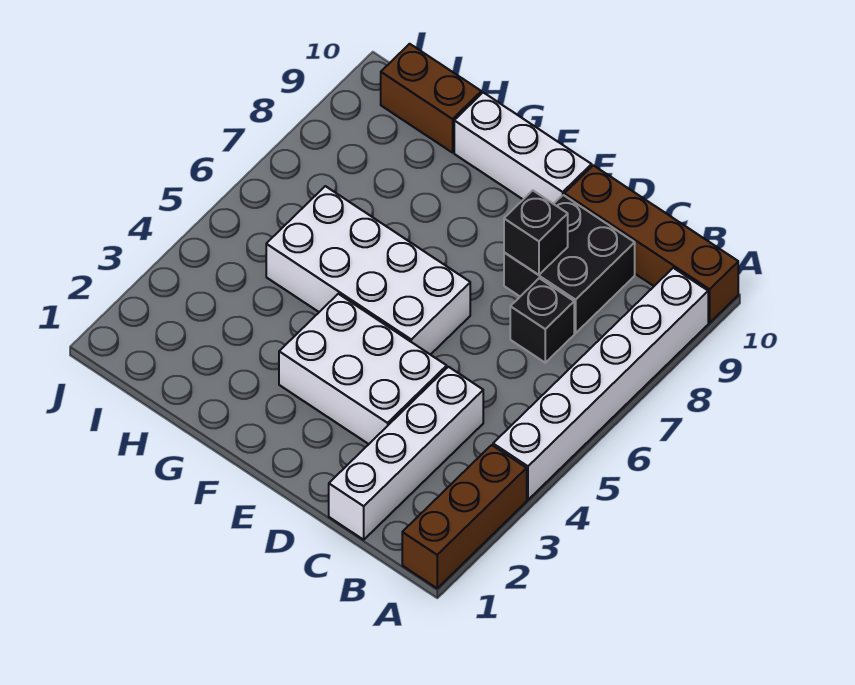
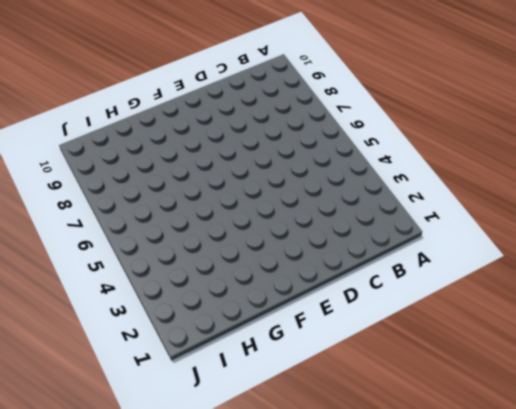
none -> brown 1x3 brick [402,445,527,588]
none -> white 1x6 brick [493,268,708,500]

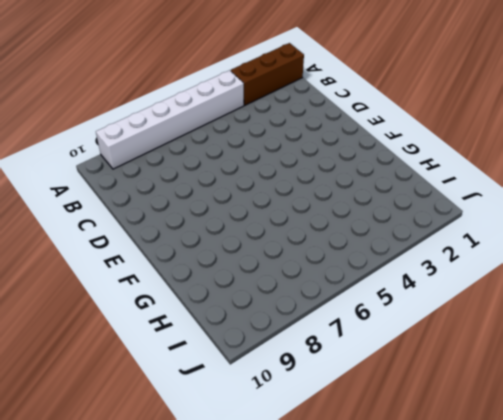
none -> brown 1x4 brick [564,165,738,323]
none -> white 1x4 brick [329,367,483,540]

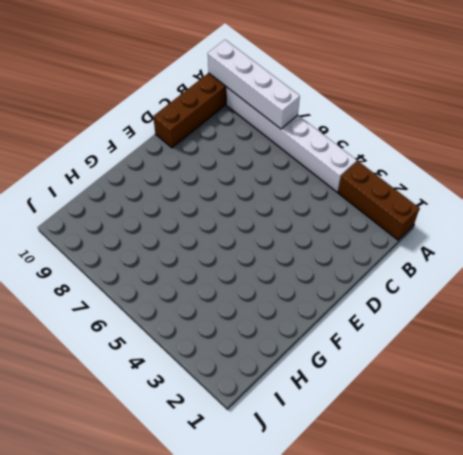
white 1x4 brick [208,40,300,129] -> white 1x4 brick moved to [329,367,483,540]
none -> black 1x1 brick [510,278,574,363]
none -> black 2x2 brick [504,195,635,333]

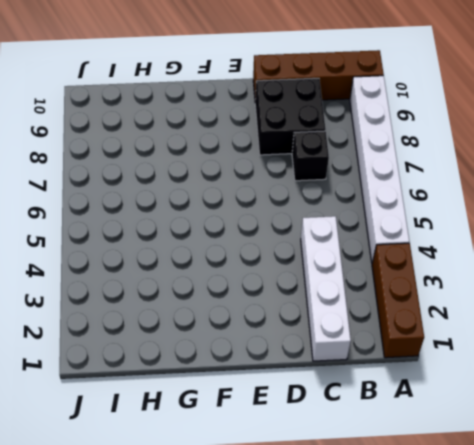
none -> white 2x3 brick [279,294,447,444]
none -> white 2x4 brick [266,186,470,355]

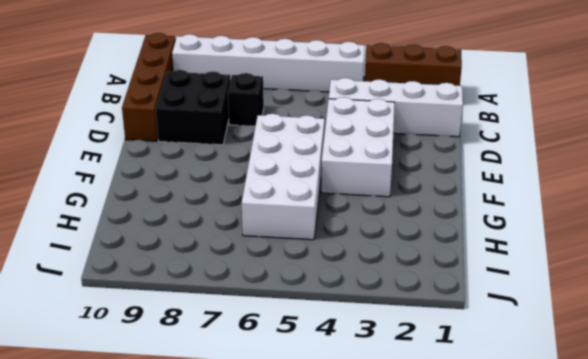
none -> white 1x3 brick [454,93,592,204]
none -> brown 1x2 brick [381,44,481,153]

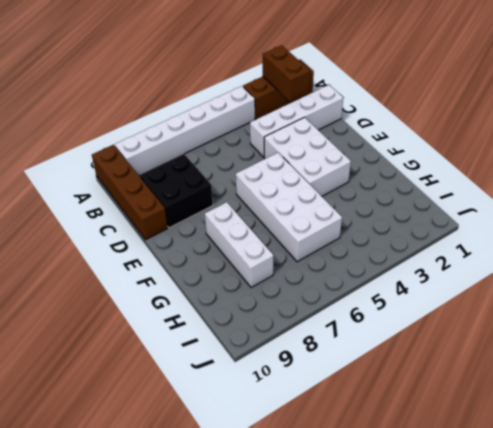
brown 1x2 brick [263,45,310,102] -> brown 1x2 brick moved to [381,44,481,153]
white 1x3 brick [205,202,274,288] -> white 1x3 brick moved to [454,93,592,204]
none -> black 1x1 brick [510,278,574,363]
none -> black 1x1 brick [504,190,568,275]

